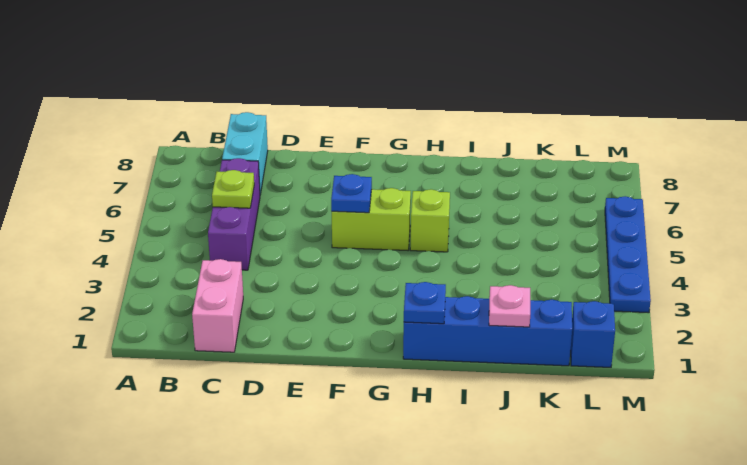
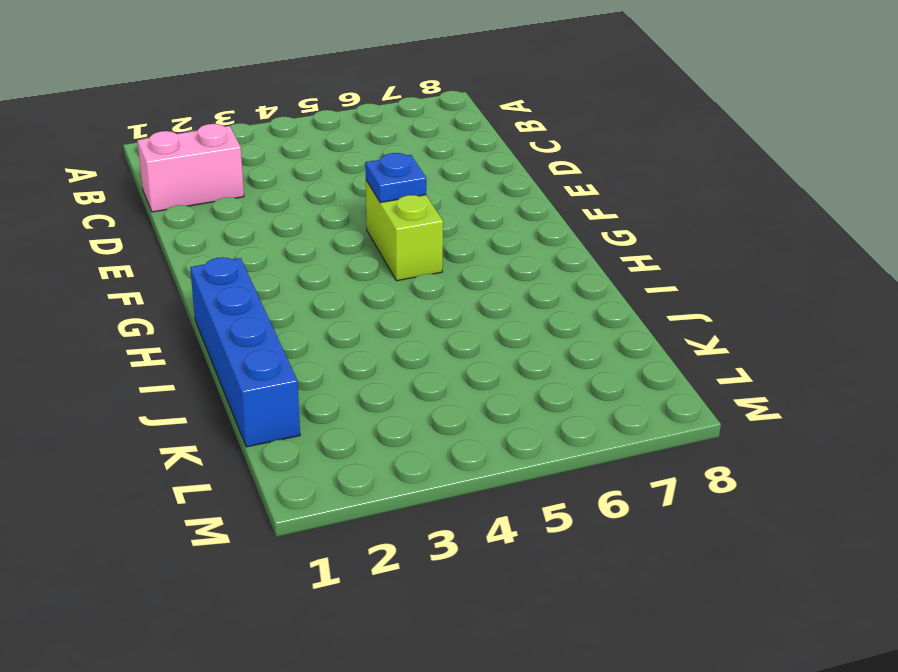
none -> purple 1x3 brick [208,158,260,270]
none -> cyan 1x2 brick [222,112,268,194]
none -> lime 1x1 brick [410,189,450,252]

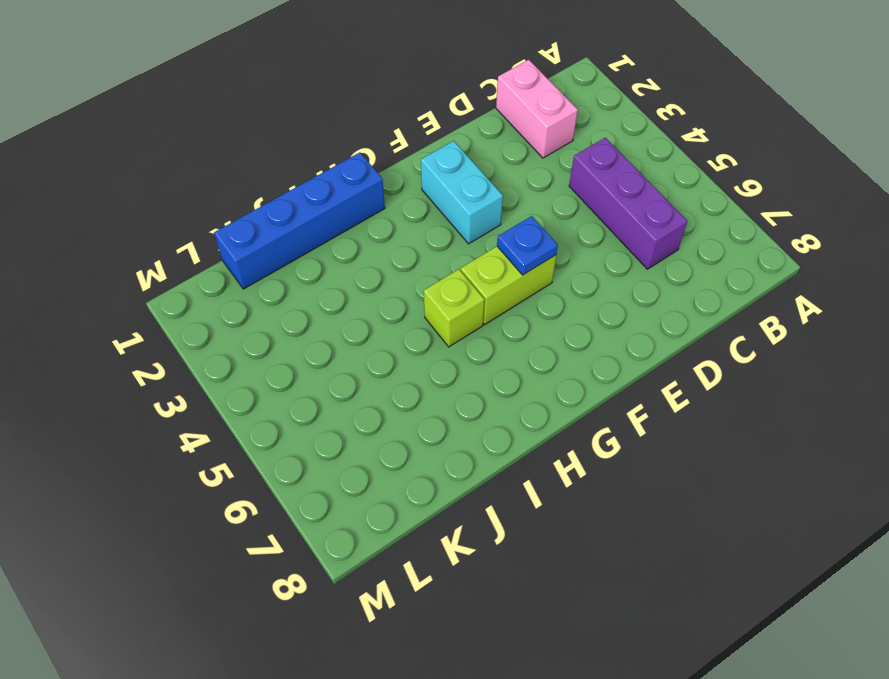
cyan 1x2 brick [421,141,503,244] -> cyan 1x2 brick moved to [222,112,268,194]
none -> blue 1x1 brick [571,301,615,367]
none -> blue 1x4 plate [605,196,651,313]
none -> lime 1x1 plate [212,170,254,208]

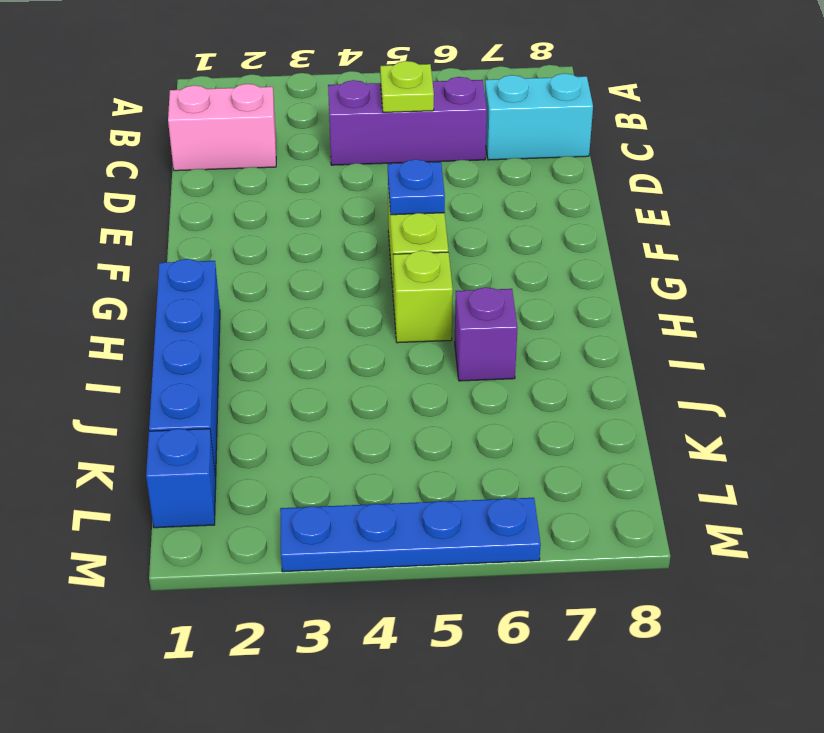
purple 1x1 brick [455,287,518,381] -> none
none -> blue 1x1 plate [404,282,446,324]
none -> pink 1x1 plate [489,285,530,327]

